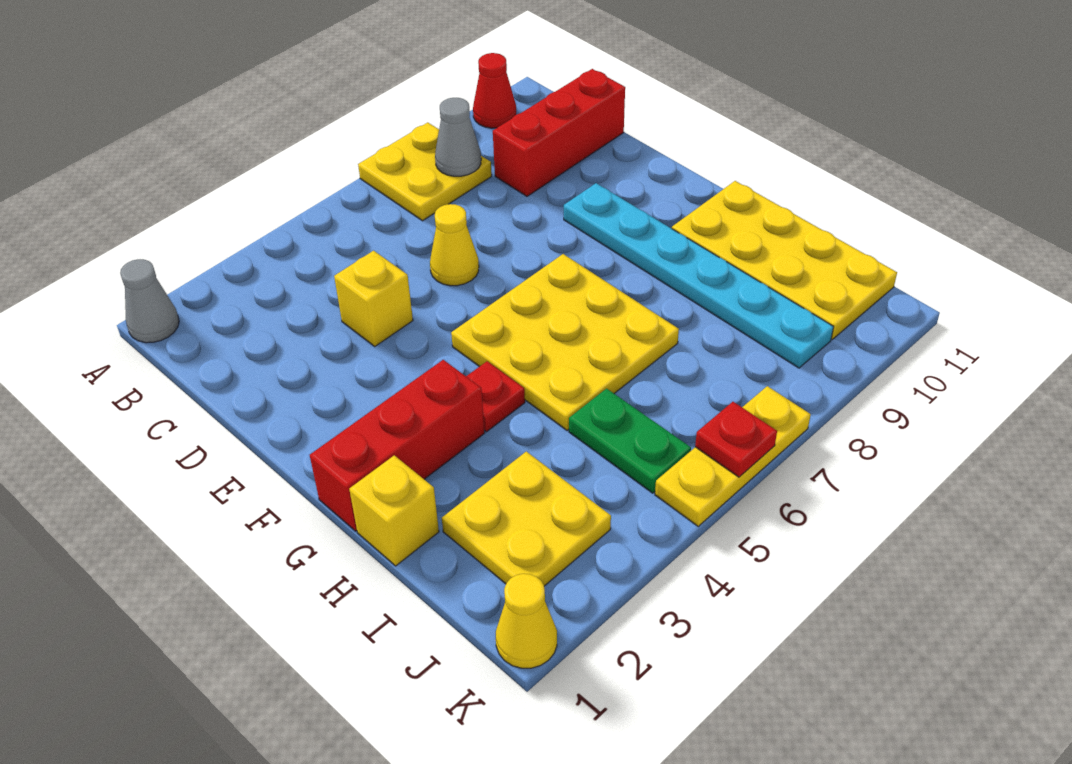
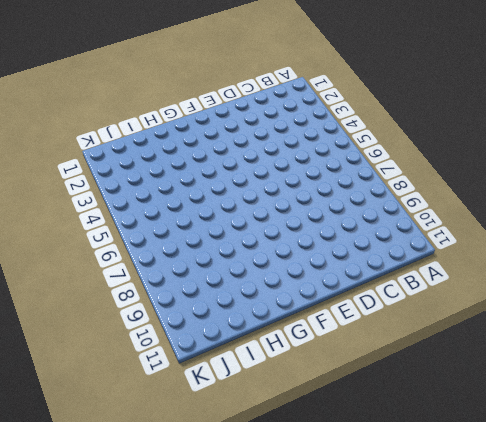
none -> grey 1x1 cone [120,259,179,343]
none -> yellow 2x2 plate [358,122,492,221]
none -> red 1x1 cone [473,53,516,128]

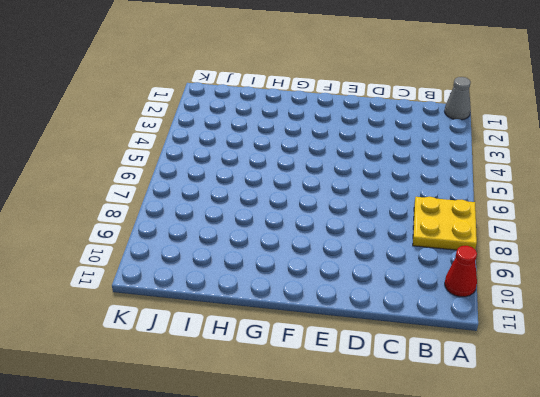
none -> red 1x3 brick [493,69,625,196]
none -> yellow 1x1 brick [334,251,413,346]
none -> yellow 1x1 cone [430,204,479,286]

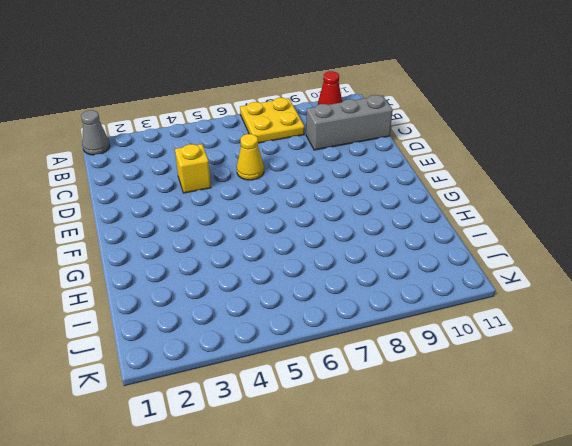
grey 1x3 brick [306,95,393,150] -> red 1x3 brick [493,69,625,196]
none -> cyan 1x6 plate [564,183,833,368]
none -> yellow 3x3 plate [451,254,679,431]
none -> red 1x3 brick [310,360,485,531]

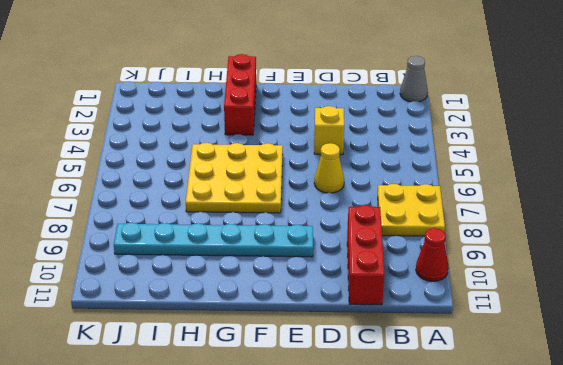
none -> red 1x1 plate [466,361,525,432]
none -> yellow 2x4 plate [672,181,897,339]
none -> yellow 1x1 brick [349,455,439,566]

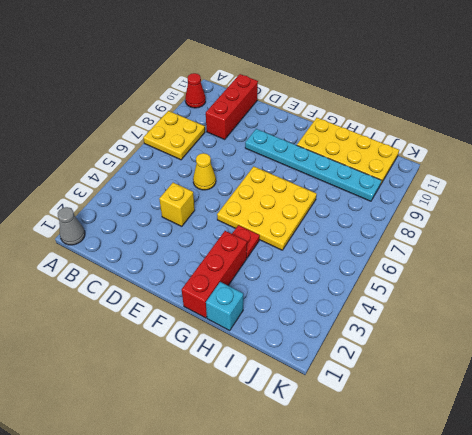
cyan 1x1 brick [206,282,243,330] -> yellow 1x1 brick [349,455,439,566]
none -> yellow 2x2 plate [442,451,611,586]
none -> green 1x2 plate [569,389,691,493]
none -> yellow 1x1 cone [496,574,557,668]

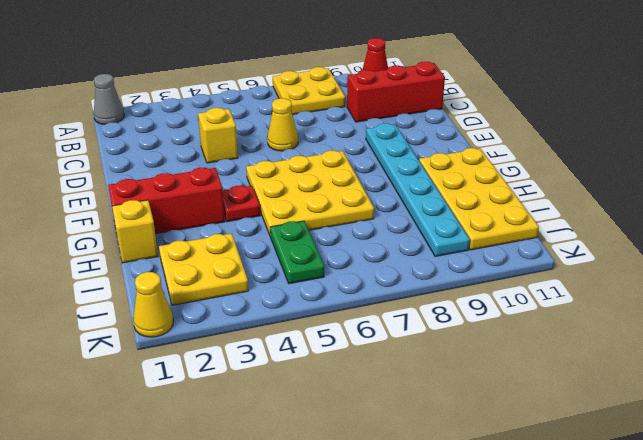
none -> yellow 1x3 plate [655,386,811,526]
none -> grey 1x1 cone [435,98,481,176]
none -> red 1x1 plate [695,402,777,477]

